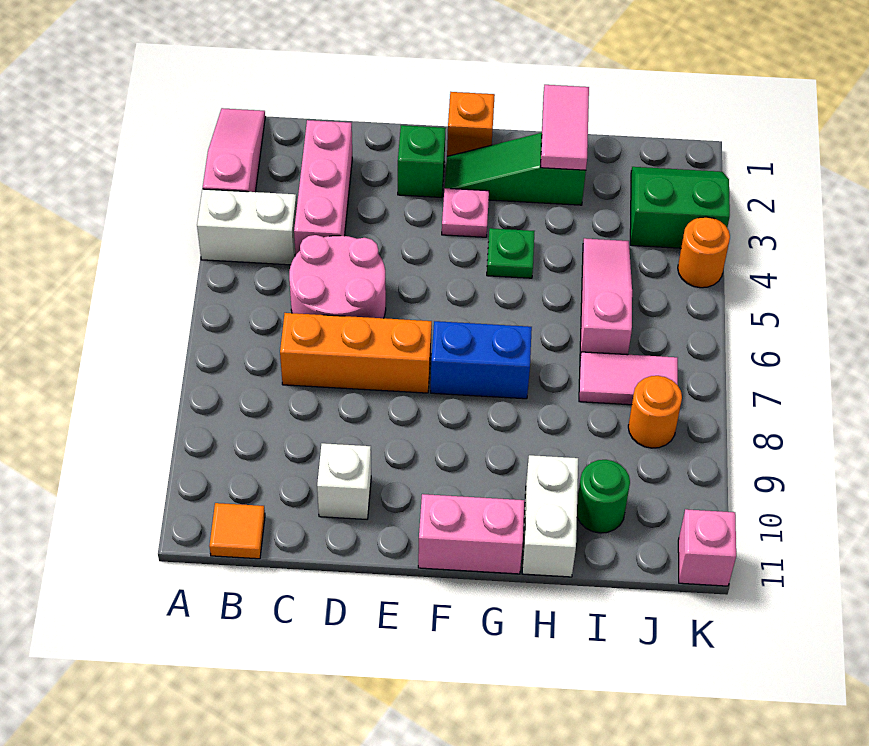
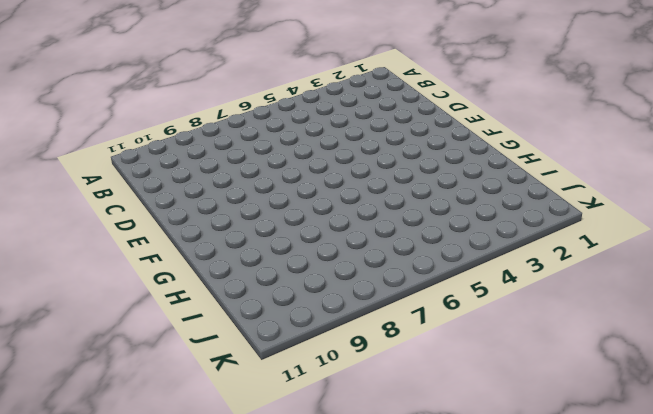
none -> pink 1x3 slope [203,108,265,192]
none -> white 1x2 brick [197,189,297,265]
none -> orange 1x1 tile [209,503,265,559]

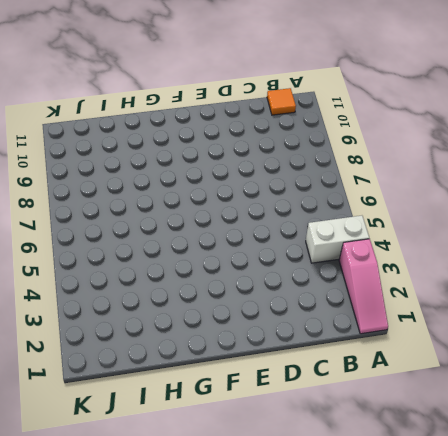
none -> pink 1x3 brick [294,120,352,254]
none -> pink 2x2 round brick [289,235,386,318]
none -> orange 1x3 brick [280,313,432,393]

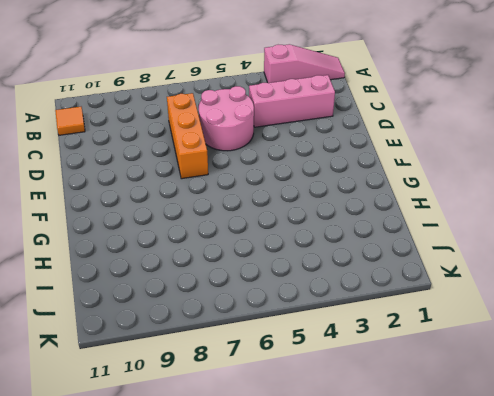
none -> white 1x2 brick [197,189,297,265]
none -> white 1x1 brick [317,443,371,519]
none -> green 1x1 brick [398,125,446,197]

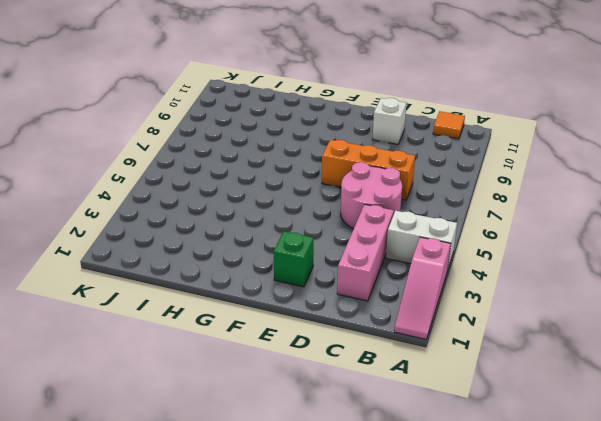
none -> orange 1x1 brick [447,92,495,156]
none -> green 1x3 slope [445,133,586,205]
none -> pink 1x1 plate [442,188,489,237]

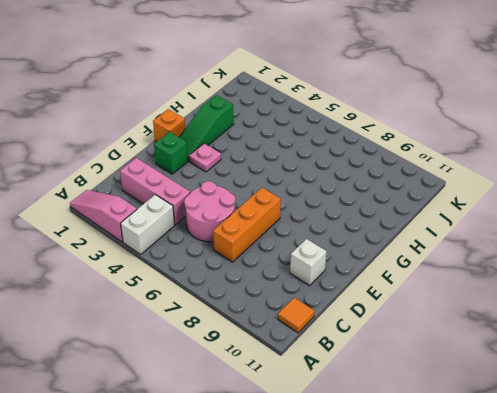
none -> blue 1x2 brick [431,321,532,399]
none -> pink 1x2 brick [418,494,525,574]
none -> green 1x1 plate [487,228,535,278]

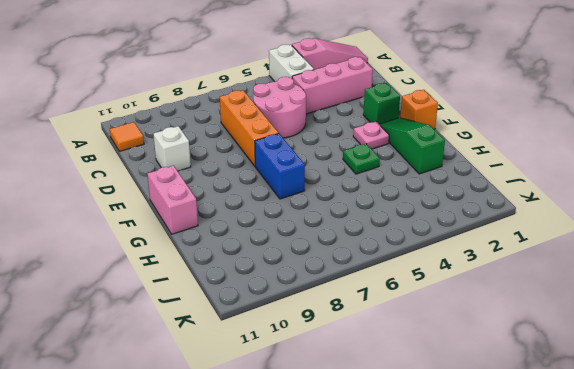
none -> white 1x2 brick [522,455,578,577]
none -> pink 1x3 slope [580,238,632,358]
none -> pink 1x2 tile [579,352,678,405]

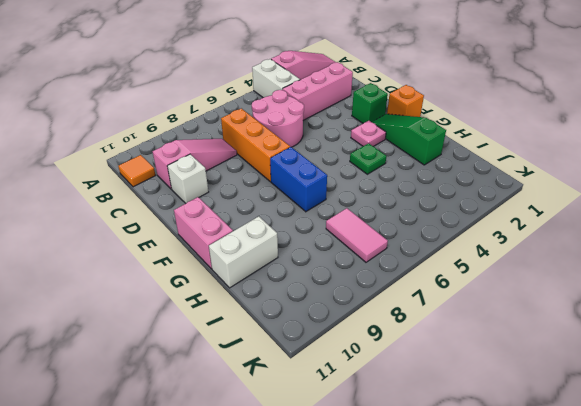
pink 1x3 slope [153,139,237,189] -> pink 1x3 slope moved to [580,238,632,358]
none -> green 1x1 round brick [577,460,630,533]
none -> green 2x2 slope [630,167,730,248]
none -> orange 1x1 round brick [628,376,682,448]

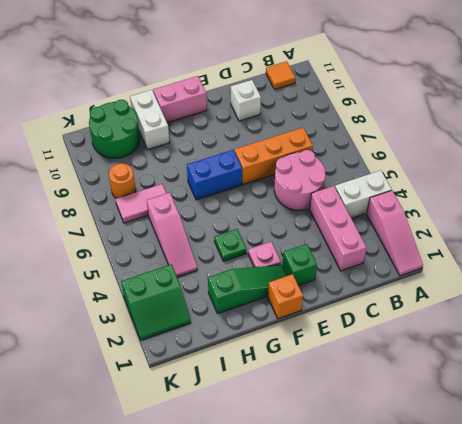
green 2x2 round brick [89,100,140,158] -> green 1x1 round brick [577,460,630,533]
none -> orange 1x1 round brick [678,217,730,288]
none -> pink 1x1 brick [678,509,736,586]
none -> pink 1x2 tile [541,85,589,170]

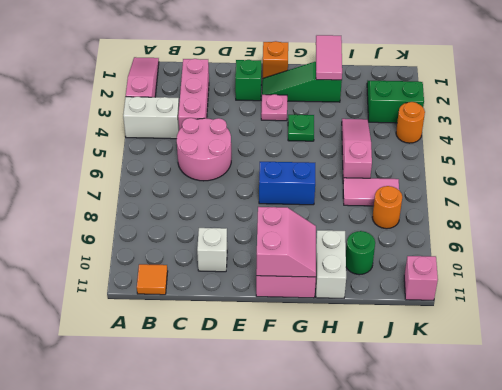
pink 2x2 slope [256,207,316,277] -> none
none -> orange 1x3 brick [280,313,432,393]

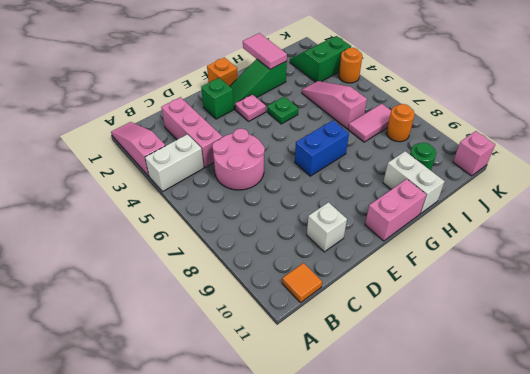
none -> orange 1x3 brick [280,313,432,393]

